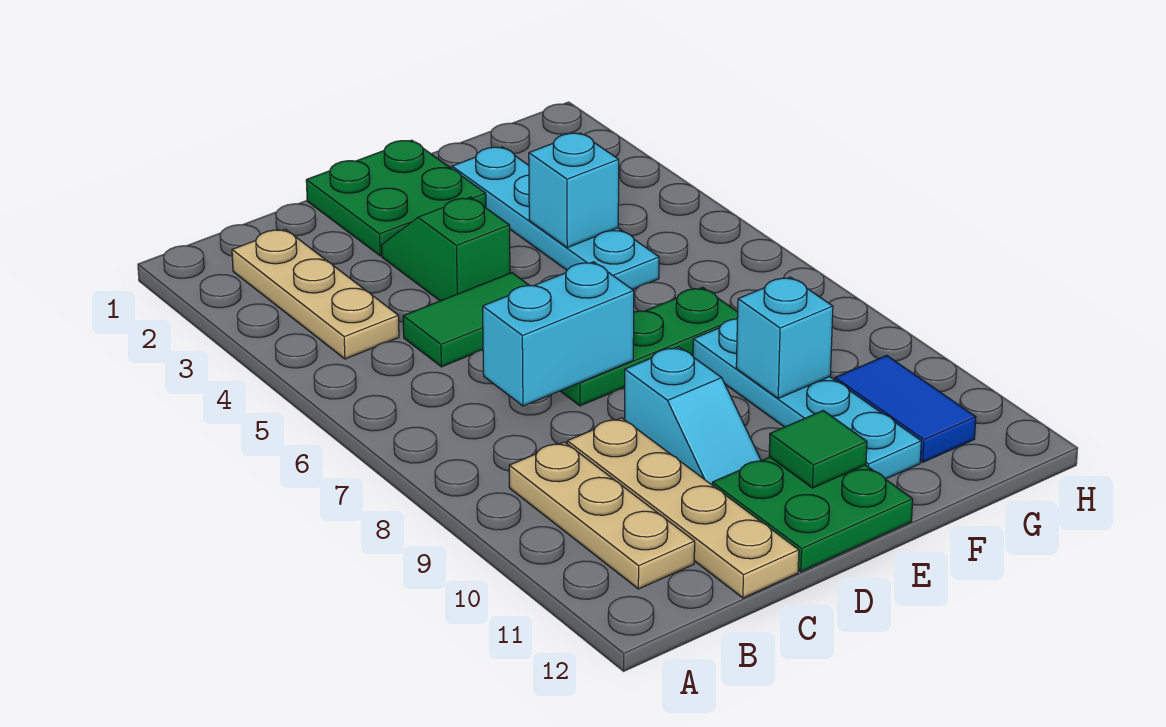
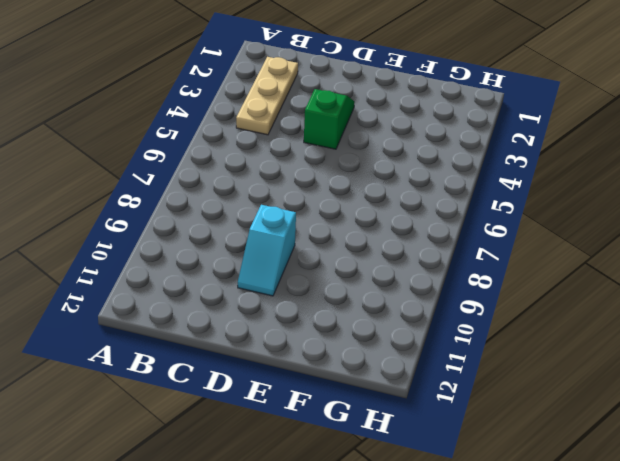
none -> tan 1x3 plate [509,442,695,589]
none -> green 1x2 tile [403,273,530,367]
none -> tan 1x4 plate [567,418,799,598]

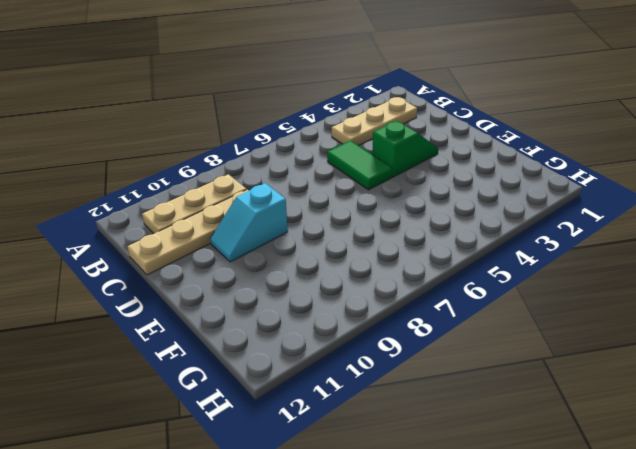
none -> green 2x2 plate [306,140,486,256]
none -> green 1x3 plate [561,288,738,406]
none -> green 2x2 plate [712,457,913,572]

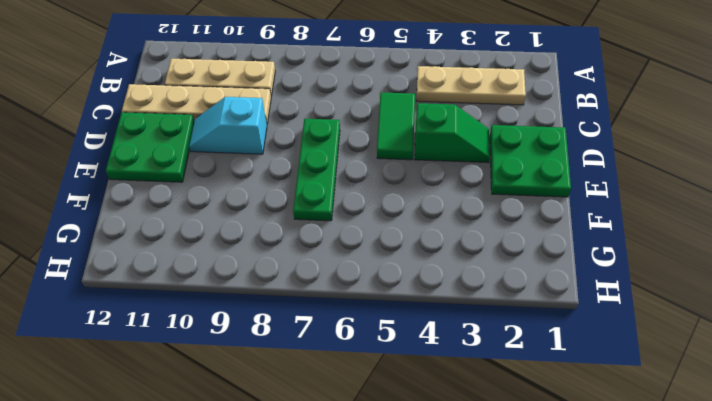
none -> cyan 1x4 plate [452,147,659,290]
none -> cyan 1x4 plate [693,319,921,479]
none -> blue 1x2 tile [835,355,976,462]

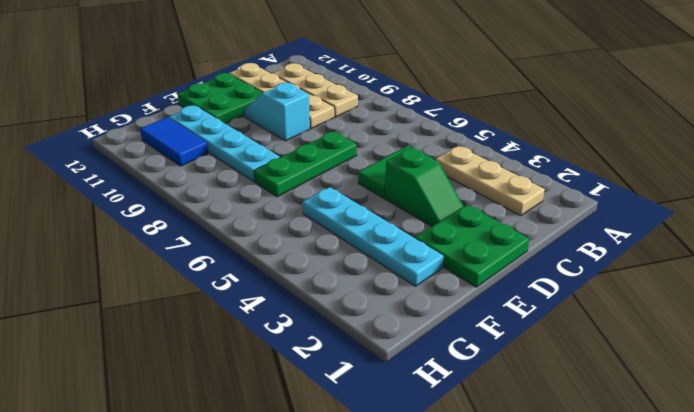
none -> cyan 1x2 brick [483,262,634,406]
none -> green 1x1 tile [769,411,867,488]
none -> cyan 1x1 brick [529,133,619,248]

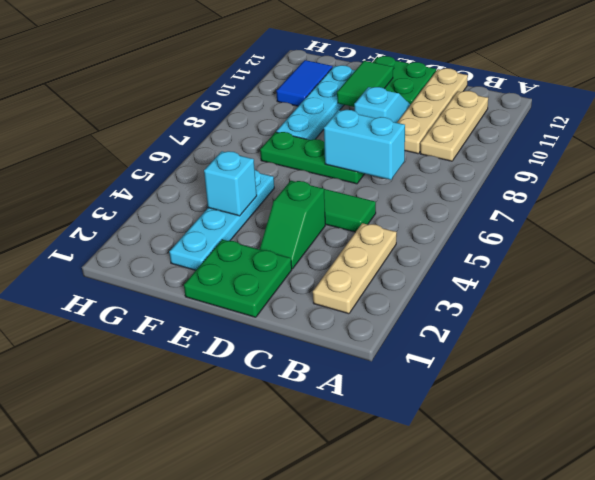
green 1x2 tile [337,61,393,107] -> green 1x1 tile [769,411,867,488]
none -> cyan 1x1 brick [736,277,833,398]

